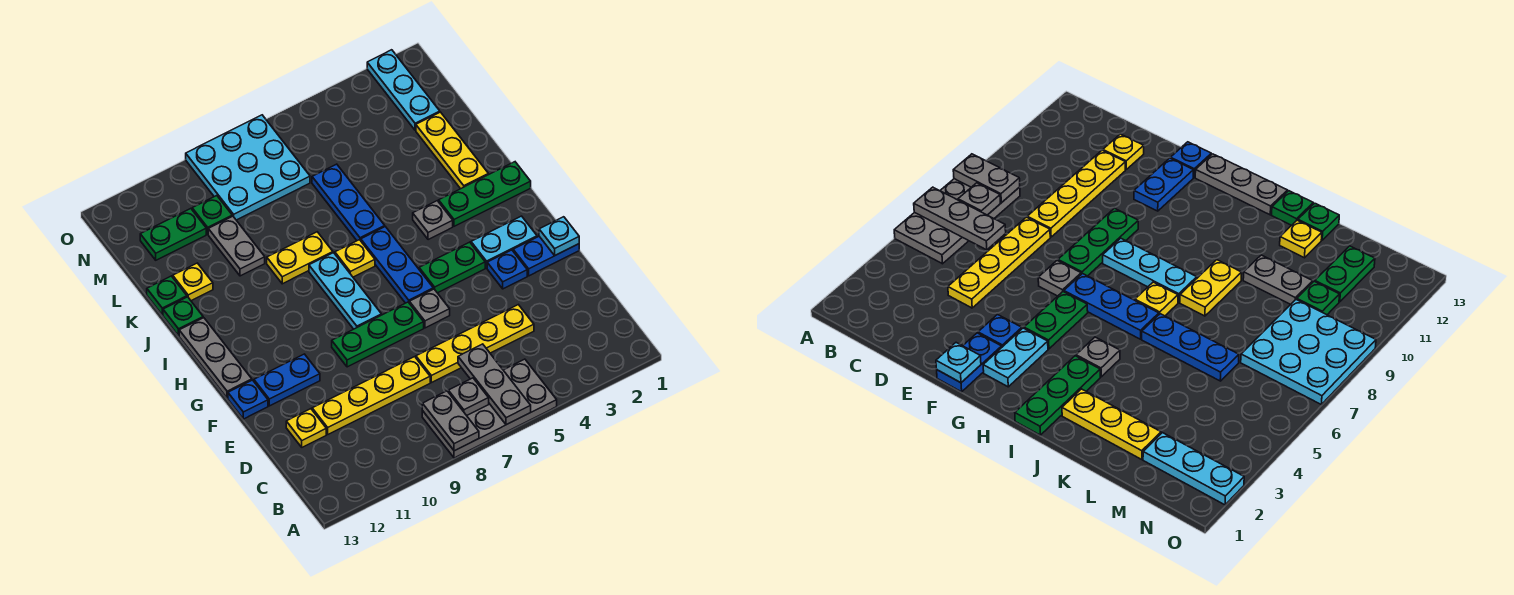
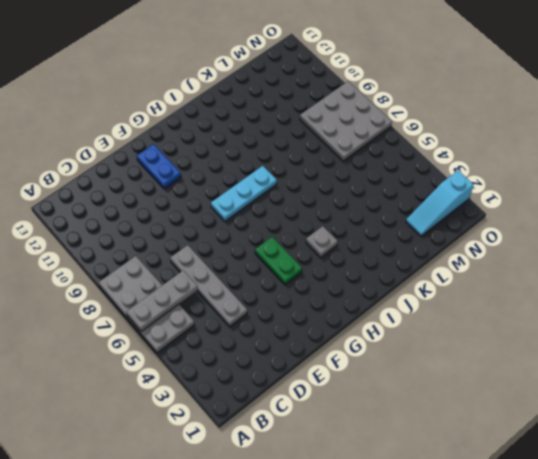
grey 1x4 plate [170,245,247,327] -> yellow 1x4 plate [416,305,534,383]
cyan 1x3 slope [406,171,474,236] -> cyan 1x3 plate [367,50,440,130]
grey 3x3 plate [300,81,392,161] -> cyan 3x3 plate [186,115,310,220]
none -> yellow 1x4 plate [312,357,430,434]
none -> yellow 1x1 plate [286,409,326,447]
none -> blue 1x2 plate [513,236,579,276]
none -> blue 1x1 plate [487,250,527,289]

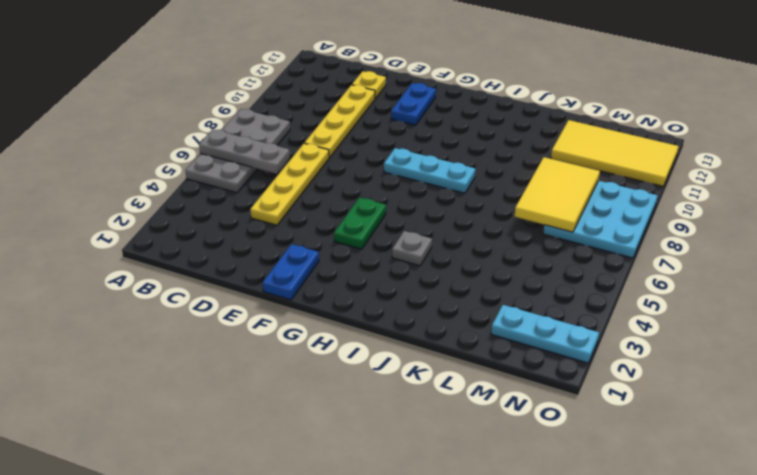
yellow 2x3 tile [515,157,600,232] -> none
yellow 2x4 tile [551,120,679,186] -> green 1x2 plate [140,209,206,260]
none -> blue 1x1 plate [487,250,527,289]
none -> grey 1x1 plate [409,289,450,328]
none -> green 1x3 plate [332,302,424,367]
none -> blue 1x1 plate [228,380,268,419]

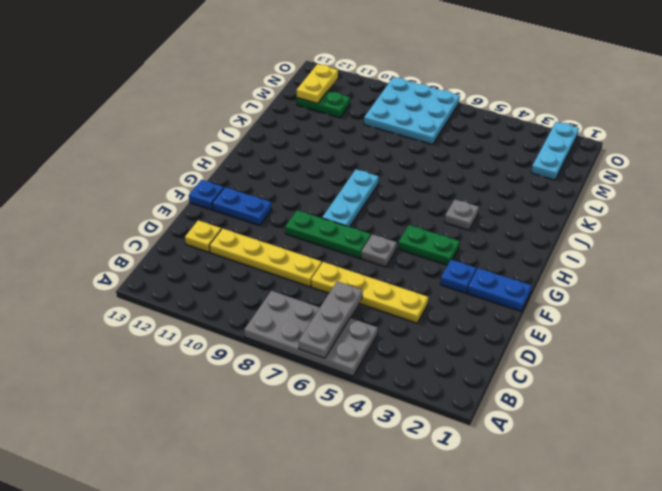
yellow 1x2 plate [296,64,338,103] -> yellow 1x2 plate turned to [267,232,333,284]
none -> cyan 1x2 plate [471,216,537,268]
none -> blue 1x3 plate [361,227,433,303]
none -> grey 1x3 plate [179,318,252,398]
none -> green 1x3 plate [439,162,531,226]

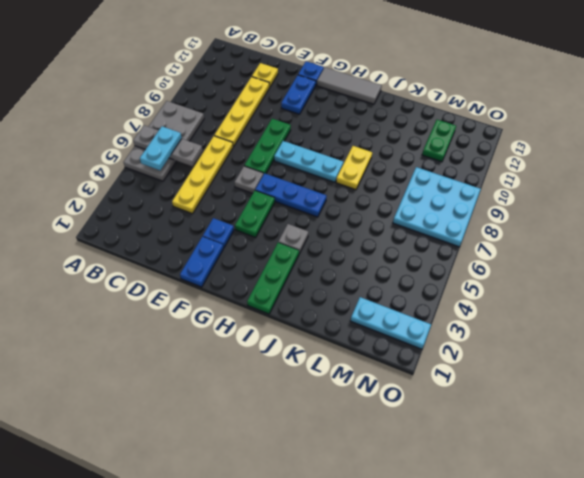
cyan 1x2 plate [140,126,182,170] -> cyan 1x2 plate moved to [471,216,537,268]
grey 1x3 tile [317,67,382,104] -> grey 1x3 plate [179,318,252,398]
none -> yellow 1x1 plate [335,240,375,277]
none -> yellow 1x3 plate [416,112,488,189]
none -> blue 1x3 plate [312,164,385,241]
none -> green 1x1 plate [163,297,203,336]

